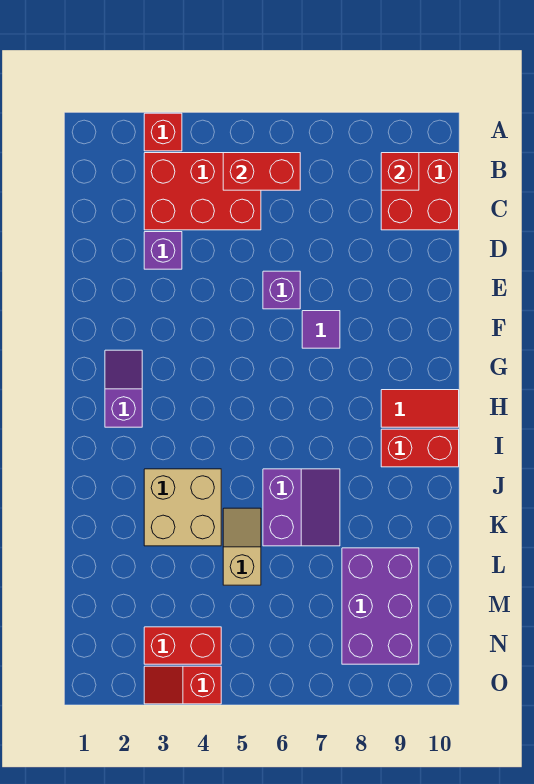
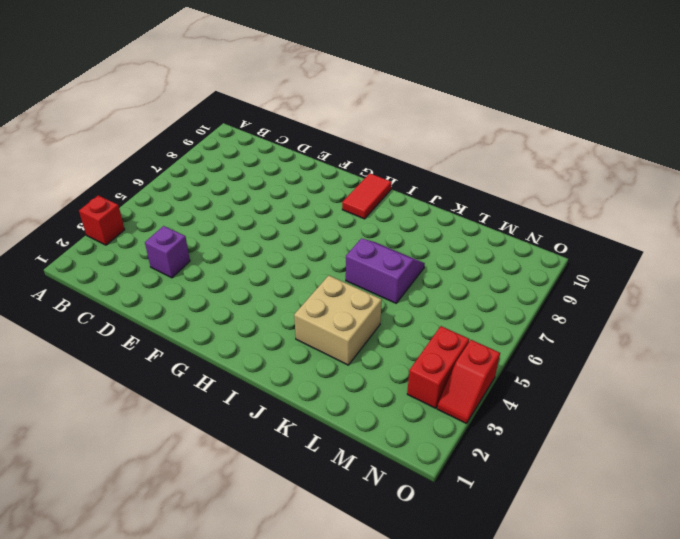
none -> red 2x3 brick [144,153,261,230]
none -> red 2x2 brick [381,153,459,230]
none -> purple 1x1 brick [263,271,300,309]

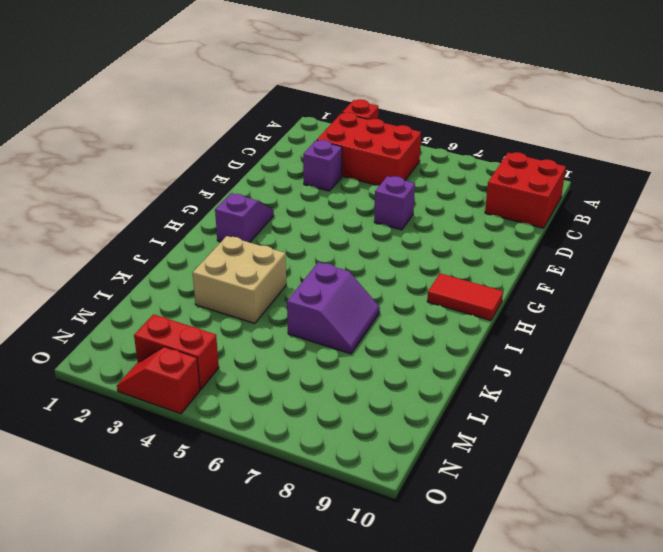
none -> purple 1x1 tile [302,311,340,348]
none -> red 1x2 brick [381,429,459,467]
none -> tan 1x2 slope [223,508,261,585]

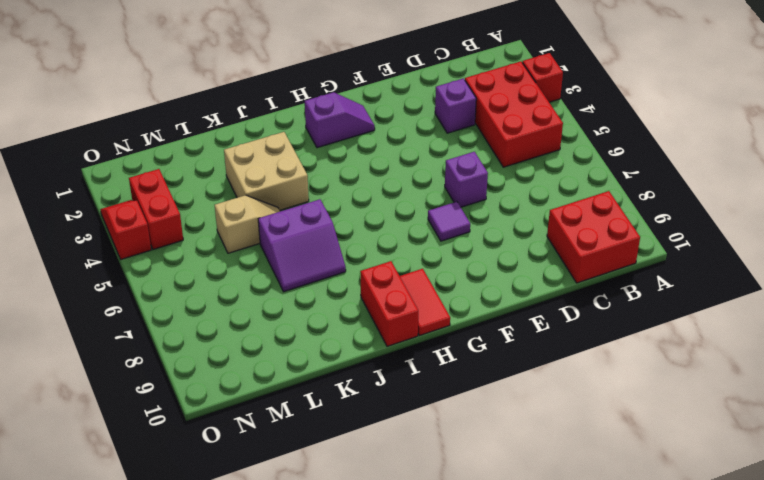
none -> purple 2x3 brick [342,548,419,664]
none -> red 1x2 brick [223,153,300,190]
none -> red 1x1 brick [381,153,419,190]

